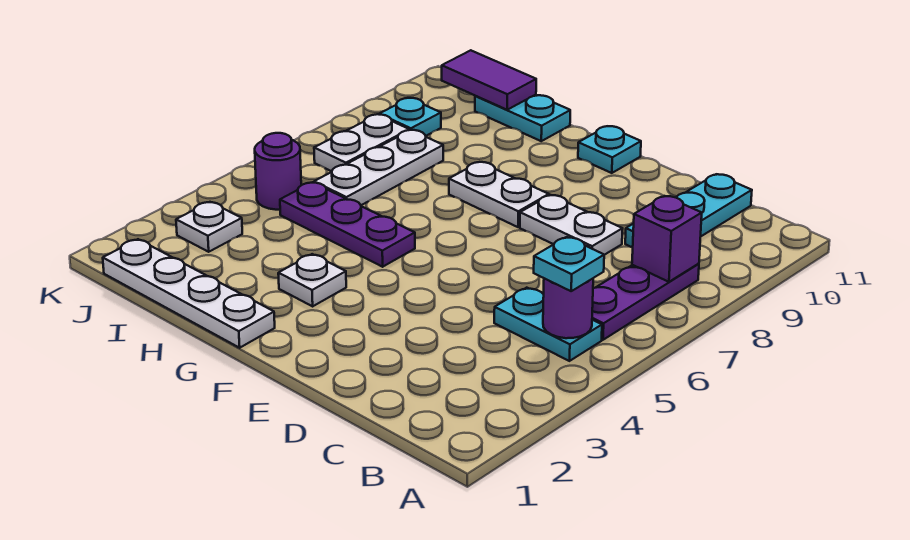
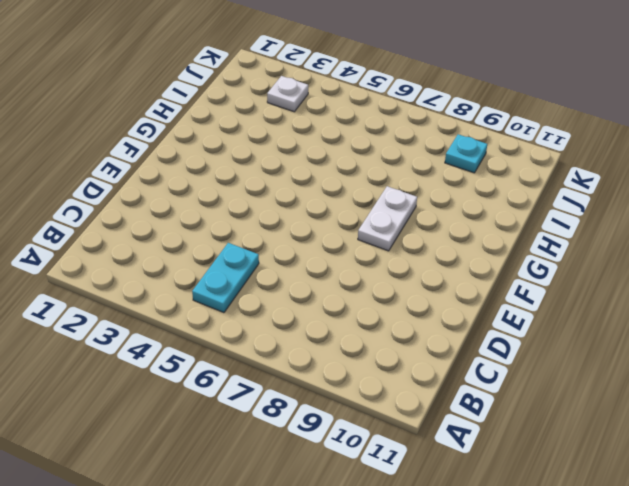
none -> purple 1x3 plate [592,264,699,340]
none -> cyan 1x3 plate [625,174,752,247]
none -> white 1x2 plate [520,195,623,255]

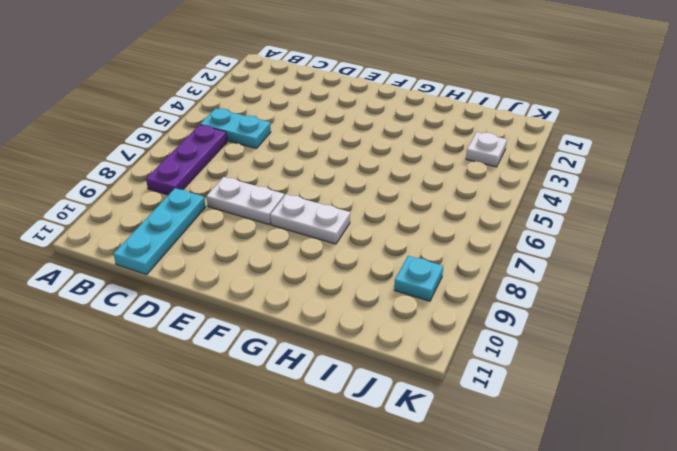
none -> cyan 1x1 plate [578,126,641,173]
none -> white 1x4 plate [103,239,275,348]
none -> white 1x1 plate [278,254,346,306]

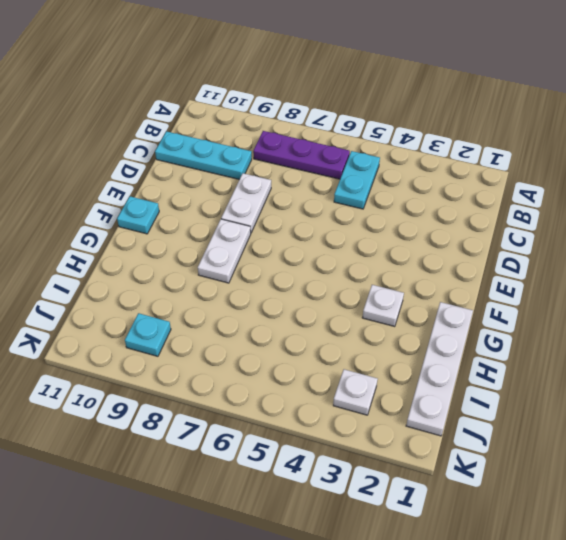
none -> purple 1x3 plate [280,182,415,267]
none -> cyan 1x2 plate [475,95,570,141]
none -> white 1x3 plate [314,130,443,205]

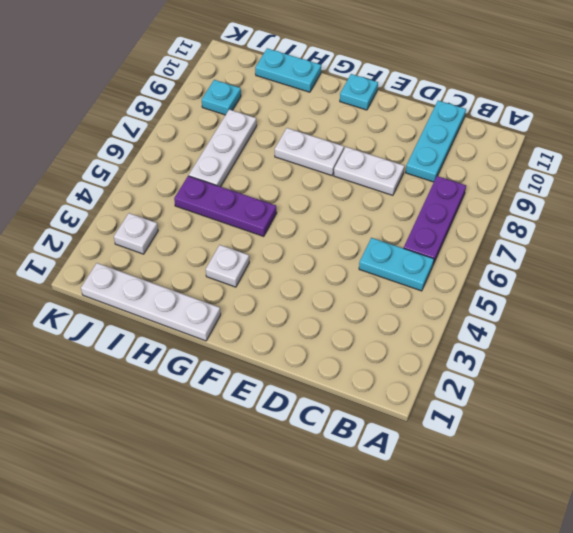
none -> purple 1x1 round brick [255,133,301,210]
none -> white 1x2 plate [314,114,409,171]
none -> purple 1x1 round brick [543,278,593,338]

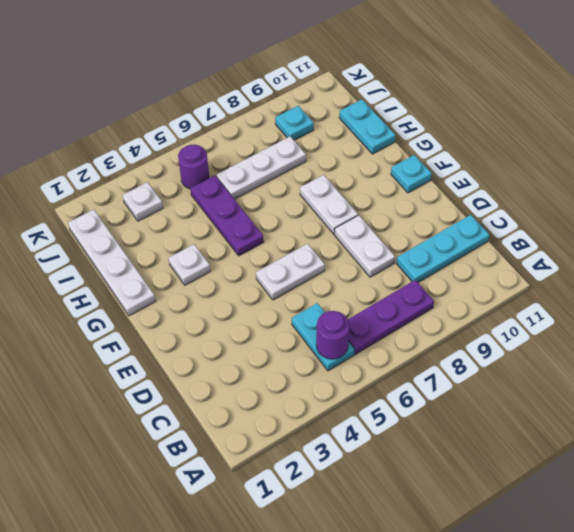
white 1x2 plate [256,244,325,300] -> white 1x2 plate moved to [314,114,409,171]
none -> purple 1x1 brick [632,196,702,282]
none -> purple 1x2 tile [442,50,536,110]
none -> cyan 1x1 plate [534,237,604,291]

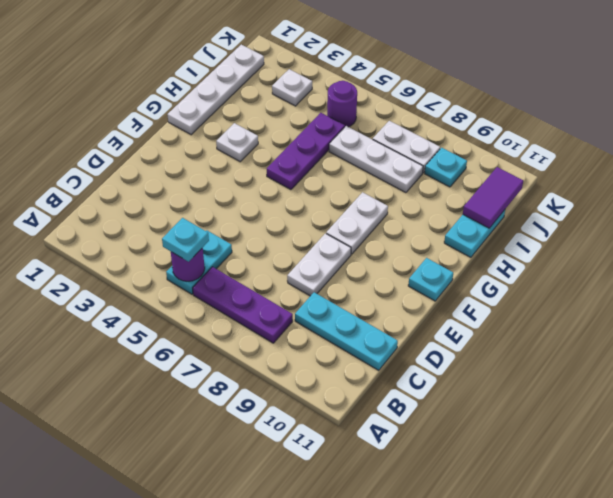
none -> purple 1x1 brick [632,196,702,282]

